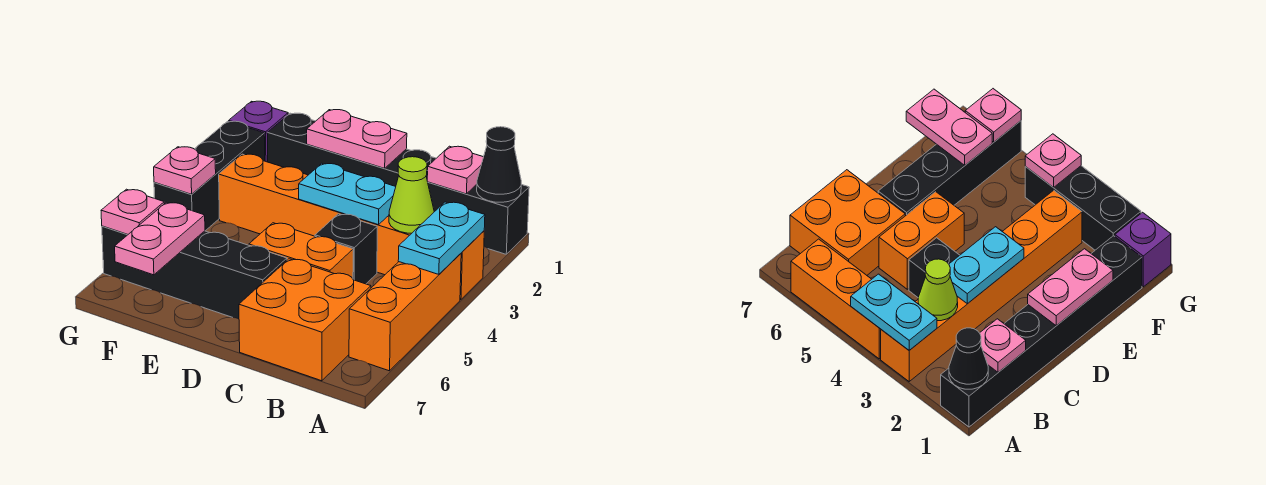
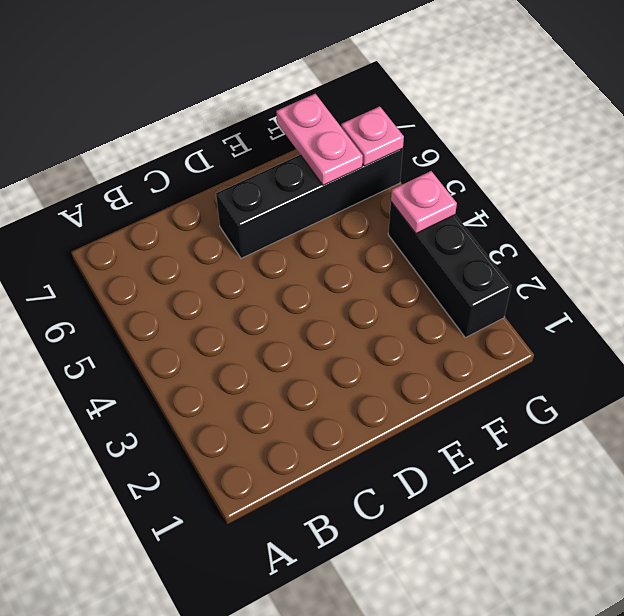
none -> black 1x6 brick [267,113,529,254]
none -> orange 1x6 brick [219,154,484,300]
none -> orange 1x3 brick [349,254,461,371]

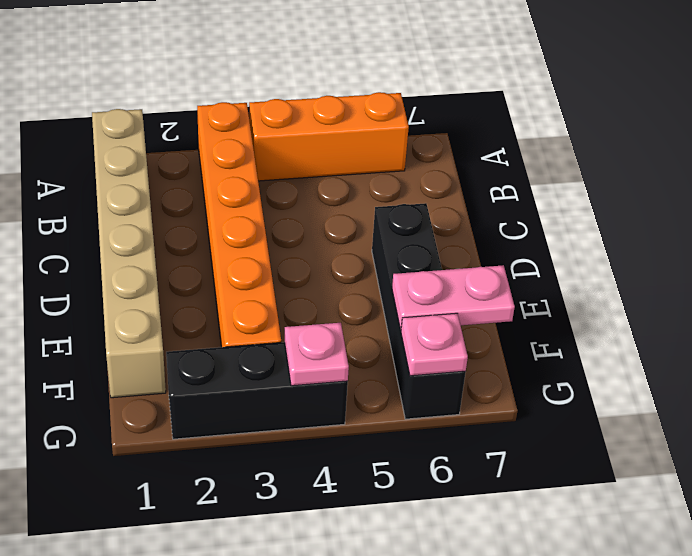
tan 1x6 brick [92,109,166,398] -> black 1x6 brick [267,113,529,254]
none -> orange 2x2 brick [239,259,371,381]
none -> black 1x1 brick [315,214,377,284]
none -> orange 1x2 brick [249,223,353,279]

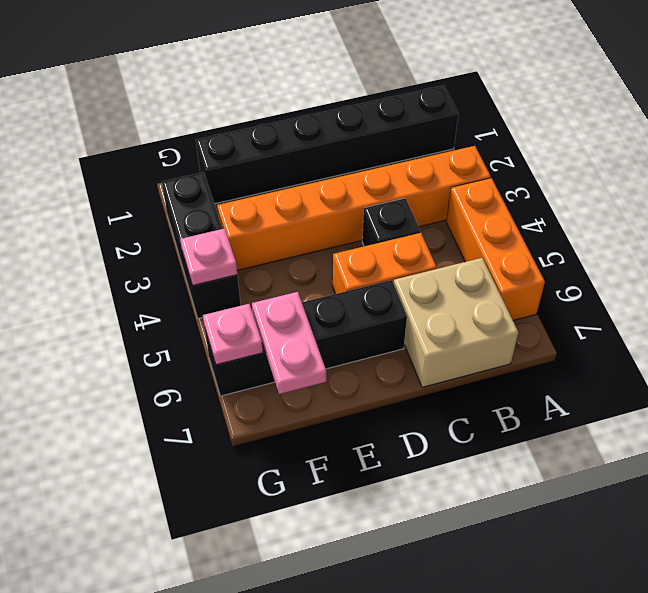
tan 2x2 brick [394,258,518,387] -> orange 2x2 brick [239,259,371,381]
none -> purple 1x1 brick [229,101,288,162]
none -> black 1x1 cone [477,127,521,202]
none -> cyan 1x2 plate [398,202,485,274]

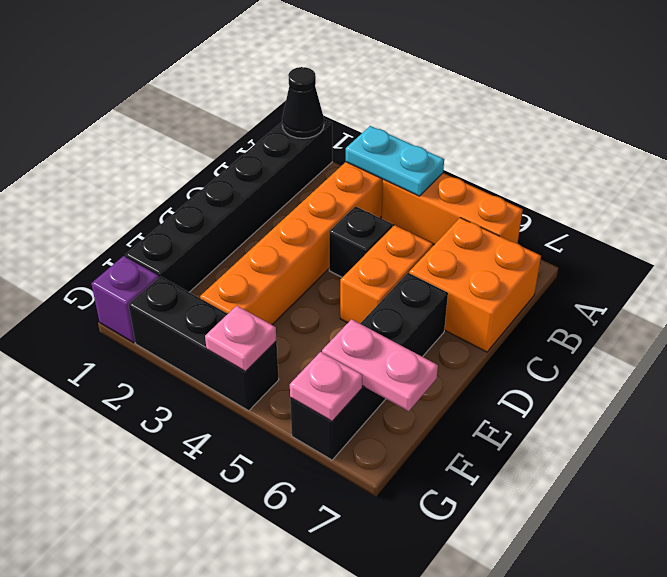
none -> pink 1x1 plate [427,146,483,194]
none -> lime 1x1 cone [389,157,434,233]
none -> cyan 1x2 plate [299,163,396,225]

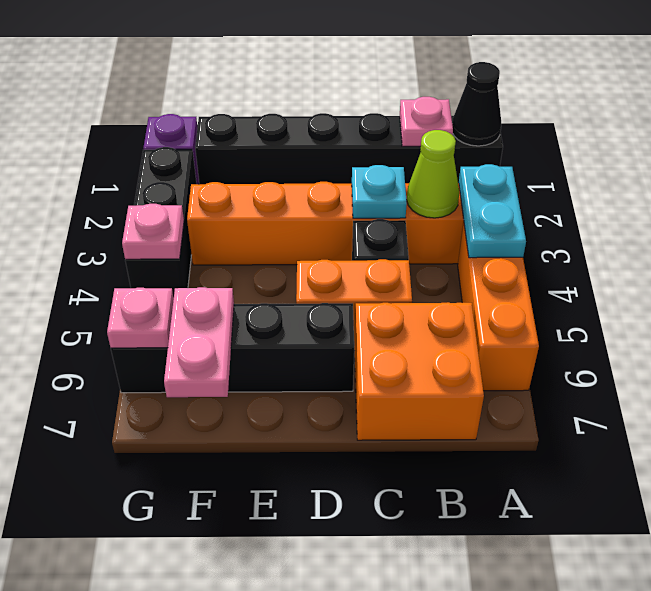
cyan 1x1 plate [352,165,407,218] -> cyan 1x2 plate [299,163,396,225]
none -> pink 1x2 plate [307,110,407,168]

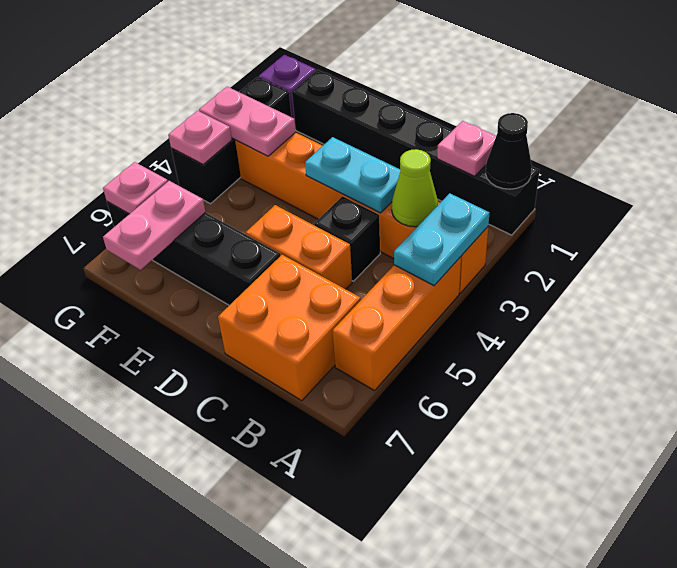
pink 1x2 plate [199,87,296,156] -> pink 1x2 plate moved to [307,110,407,168]

